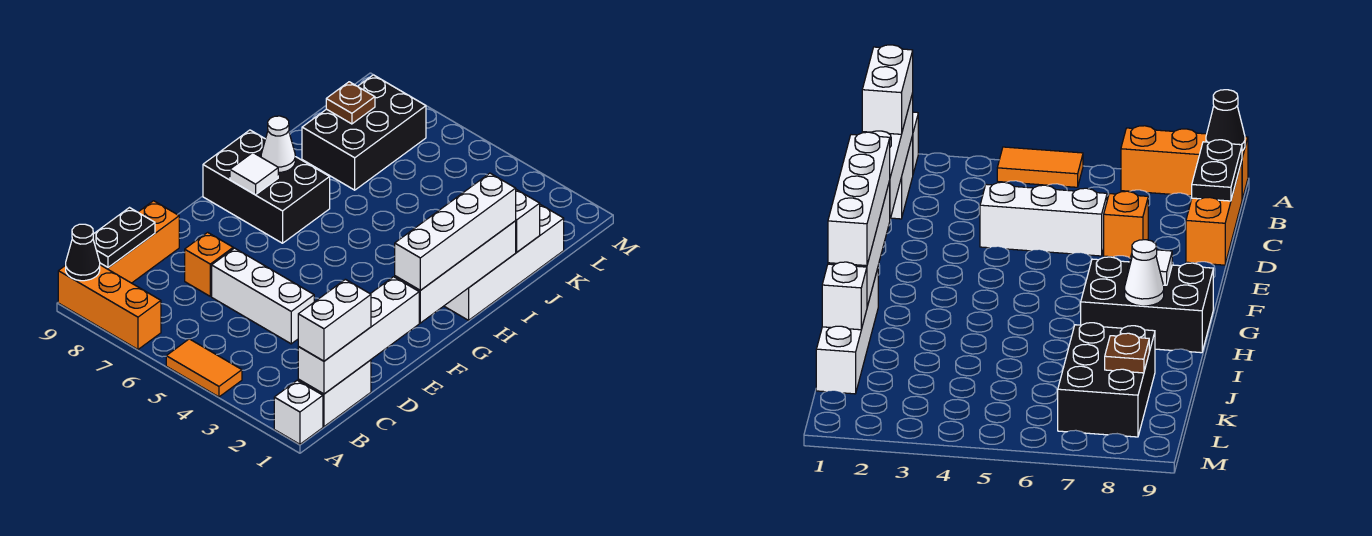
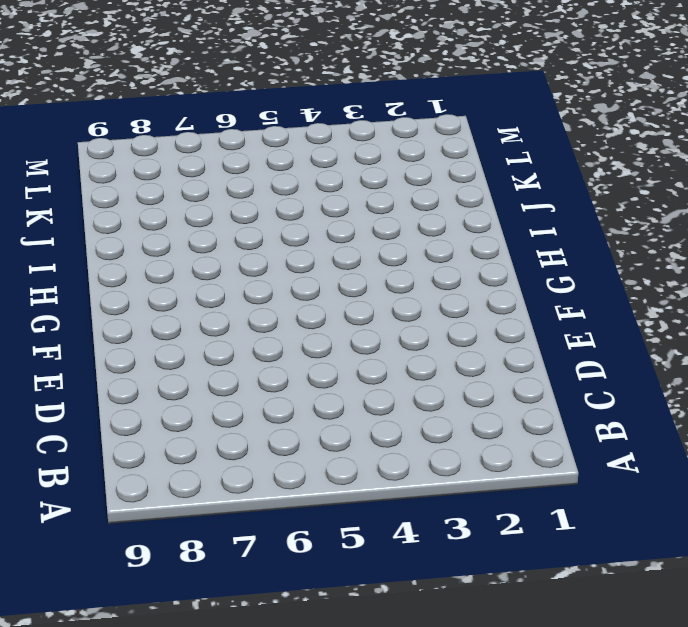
none -> white 1x1 brick [274,380,323,444]
none -> orange 1x2 tile [166,339,242,397]
none -> orange 1x3 brick [58,265,161,349]

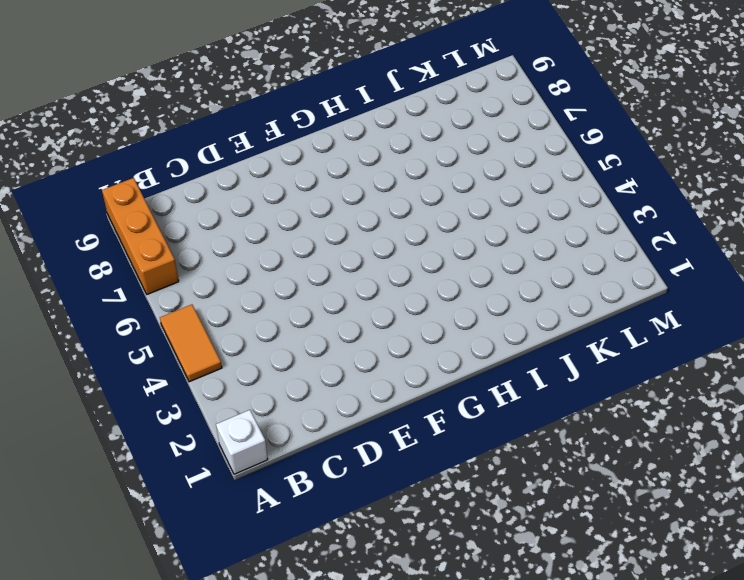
none -> white 1x2 brick [298,360,371,427]
none -> orange 1x3 brick [100,201,179,283]
none -> white 1x3 brick [212,248,314,344]

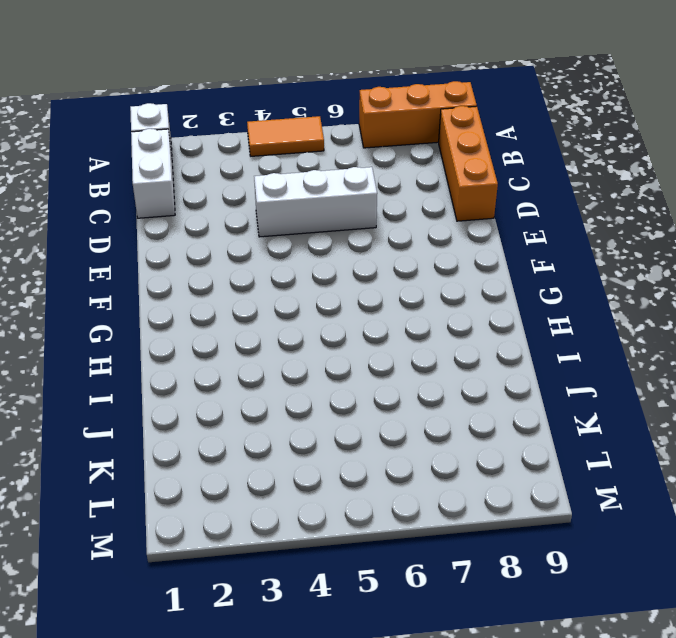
none -> orange 1x1 brick [185,232,233,296]
none -> black 2x3 brick [203,130,330,243]
none -> white 1x4 brick [444,205,564,320]

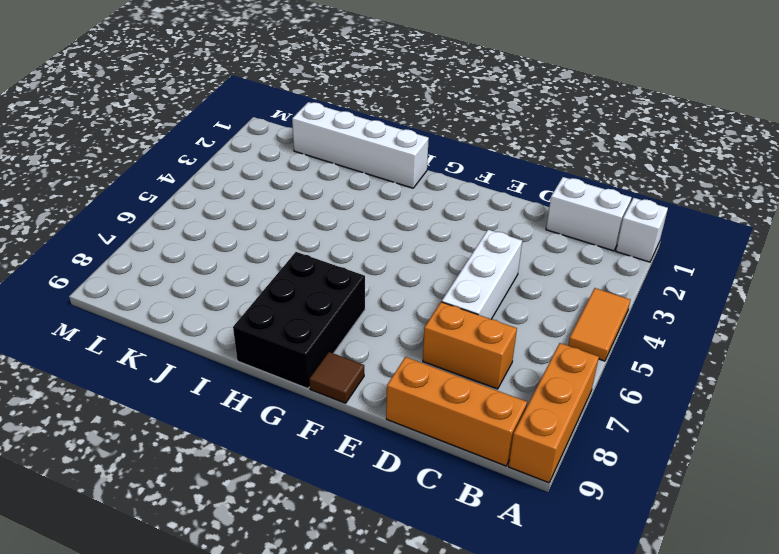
orange 1x2 brick [423,302,517,389] -> orange 1x1 brick [185,232,233,296]
brown 1x1 tile [309,352,364,403] -> none
none -> black 2x3 brick [302,75,426,190]
none -> black 1x1 cone [66,224,100,281]
none -> white 1x4 brick [298,277,419,394]

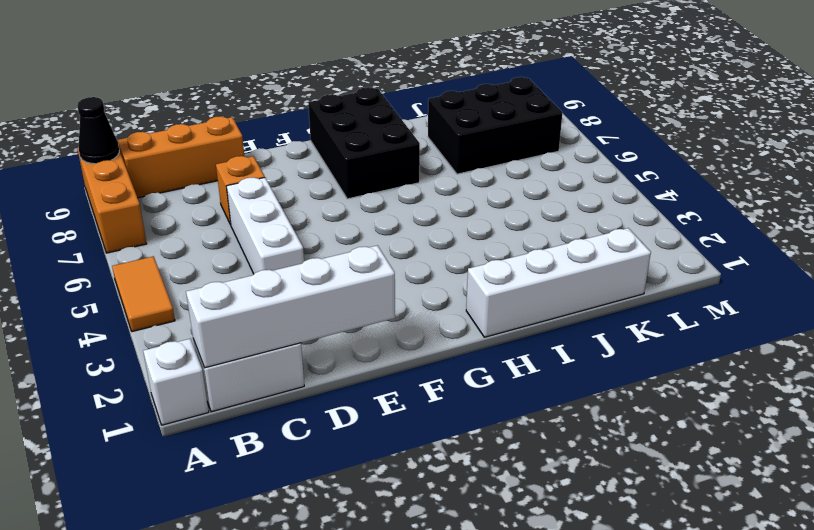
none -> black 1x2 plate [93,208,155,267]
none -> white 1x4 brick [395,221,516,323]
none -> white 1x1 tile [230,153,278,195]

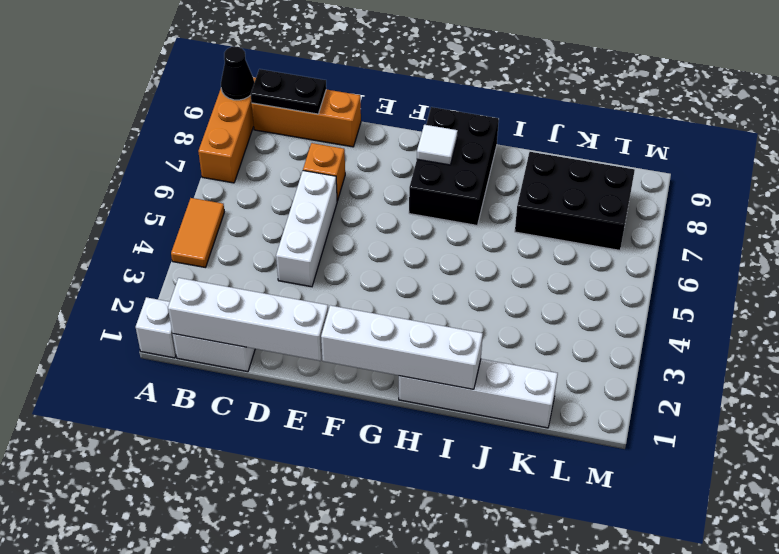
none -> white 1x1 cone [261,116,295,172]
none -> white 1x1 brick [516,190,540,252]
none -> brown 1x1 plate [326,82,375,124]

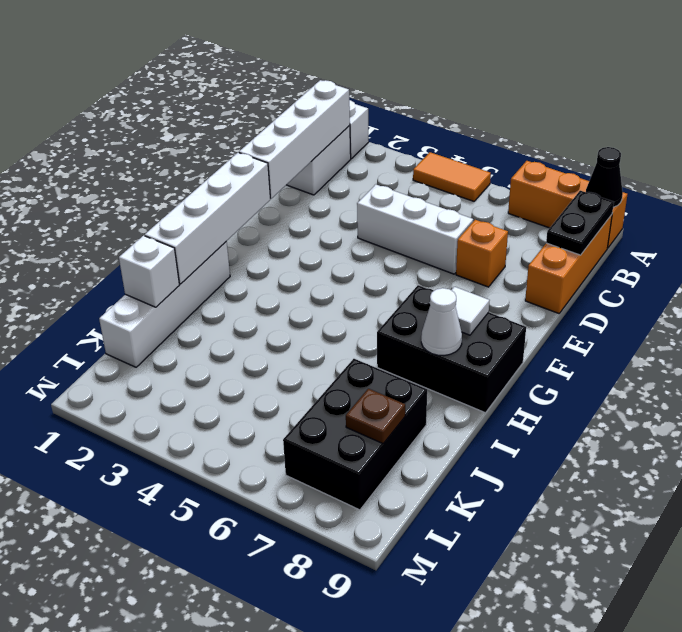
none -> white 1x2 brick [298,279,371,361]
none -> white 1x4 brick [395,173,516,290]

